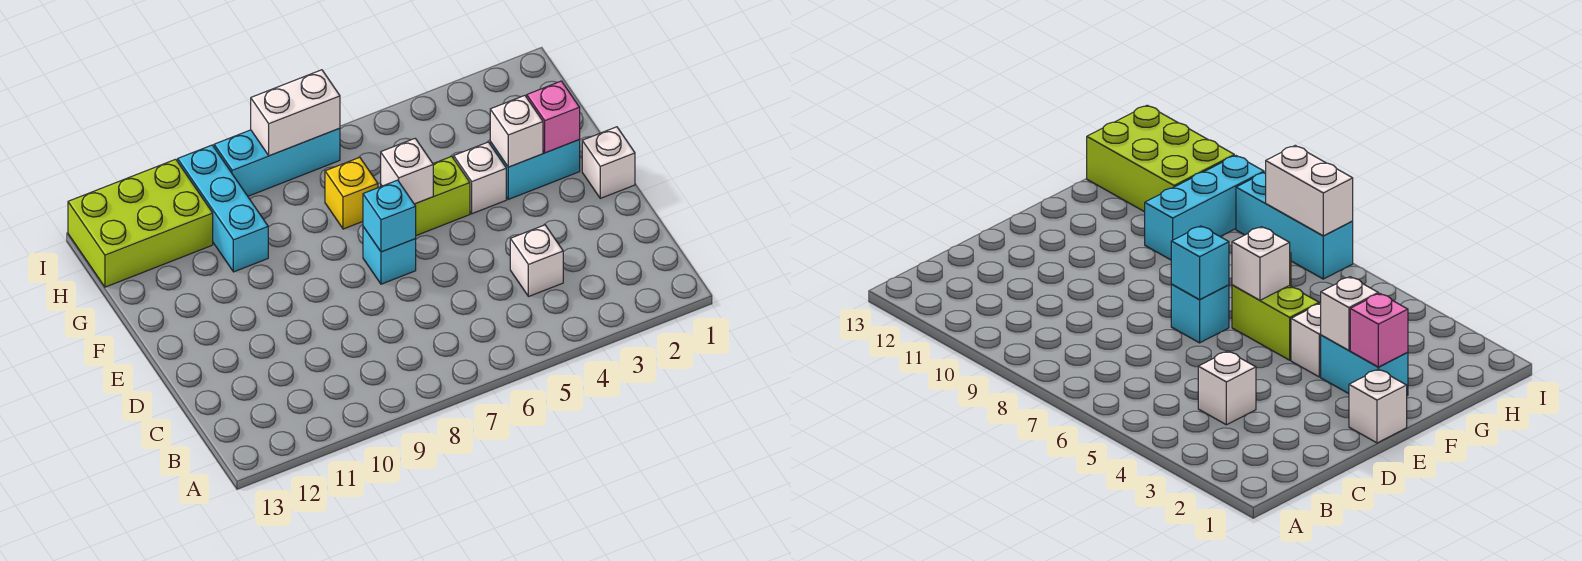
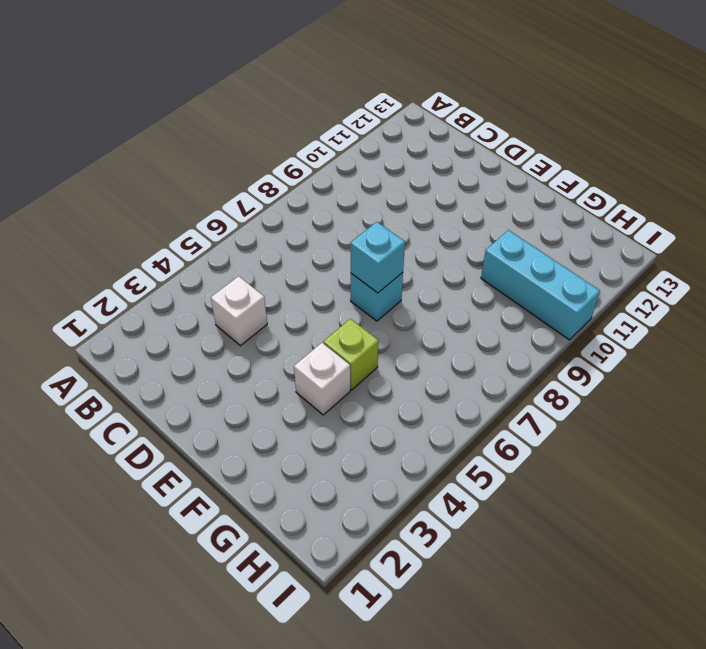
lime 1x1 brick [323,319,379,390] -> lime 1x2 brick [381,156,470,235]
none -> white 1x1 brick [582,127,635,198]
none -> cyan 1x2 brick [490,140,580,199]
none -> yellow 1x1 brick [325,157,378,229]

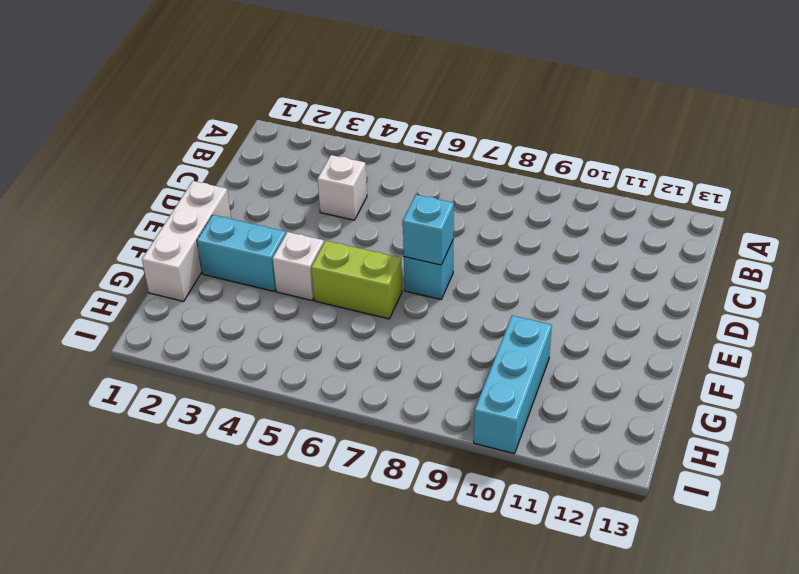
white 1x3 brick [142,181,231,302] -> white 1x1 brick [582,127,635,198]
none -> yellow 1x1 brick [325,157,378,229]
none -> lime 2x3 brick [68,159,213,287]
none -> cyan 1x3 brick [214,128,340,196]

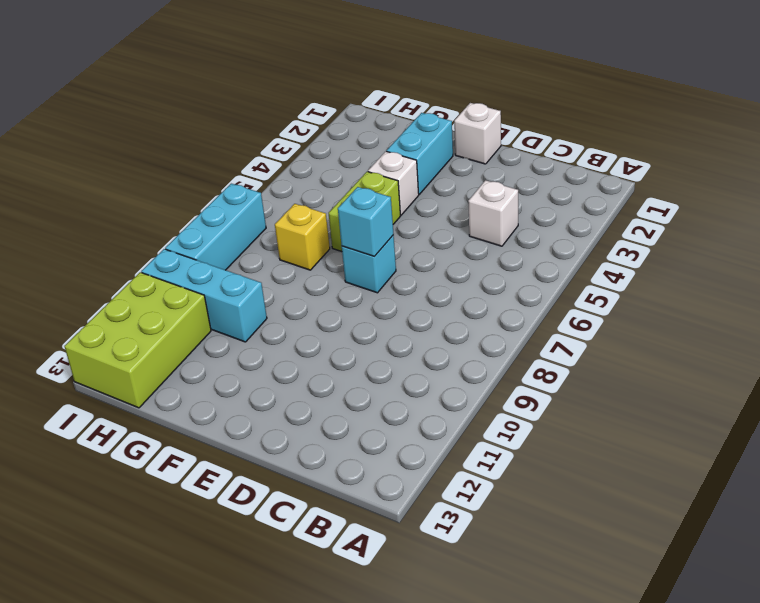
none -> pink 1x1 brick [527,81,580,153]
none -> white 1x1 brick [490,95,543,167]
none -> white 1x1 brick [381,139,433,204]

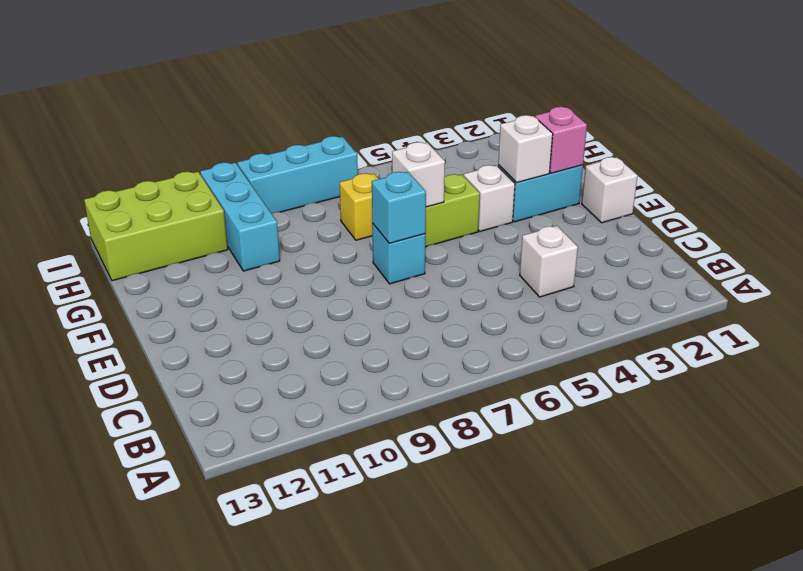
none -> white 1x2 brick [251,70,340,156]

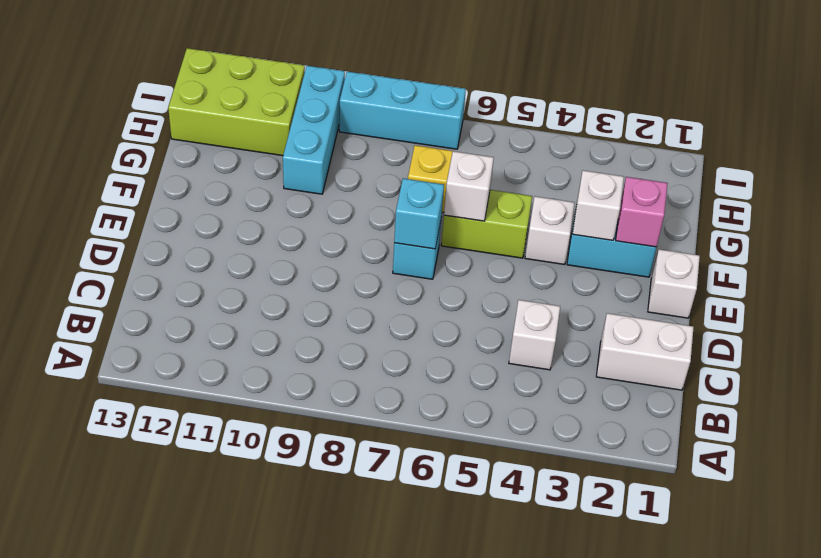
white 1x2 brick [596,313,694,390] -> white 1x2 brick moved to [251,70,340,156]

